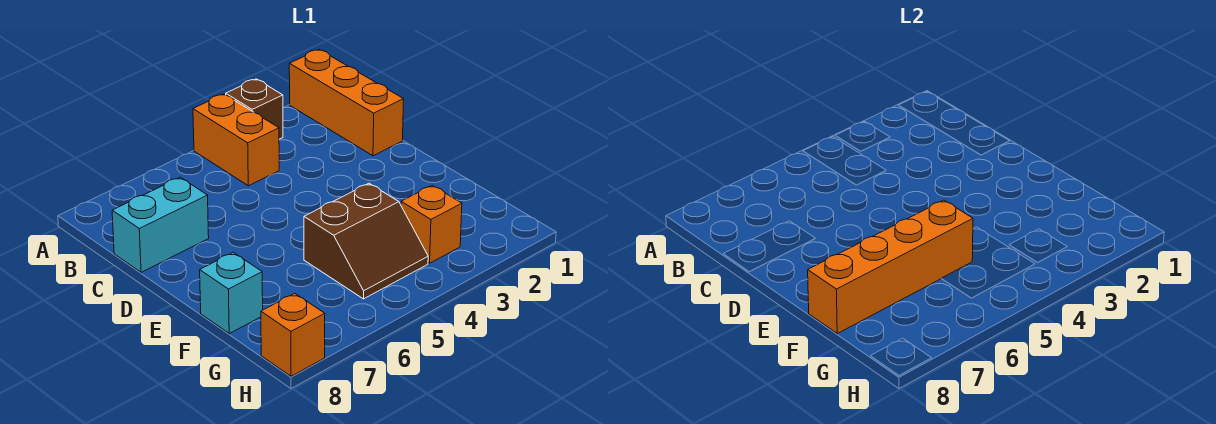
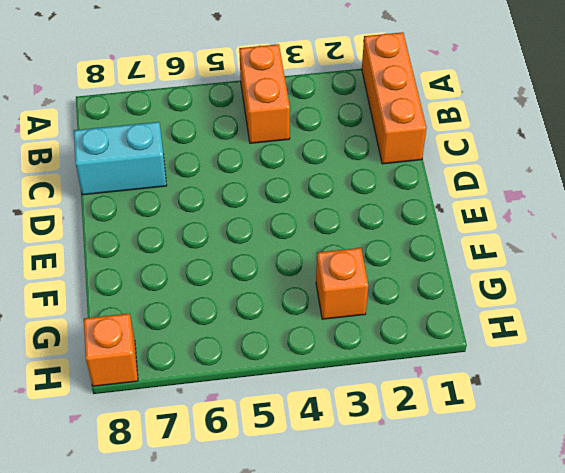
none -> brown 1x1 brick [226,79,283,139]
none -> brown 2x2 slope [304,183,428,299]

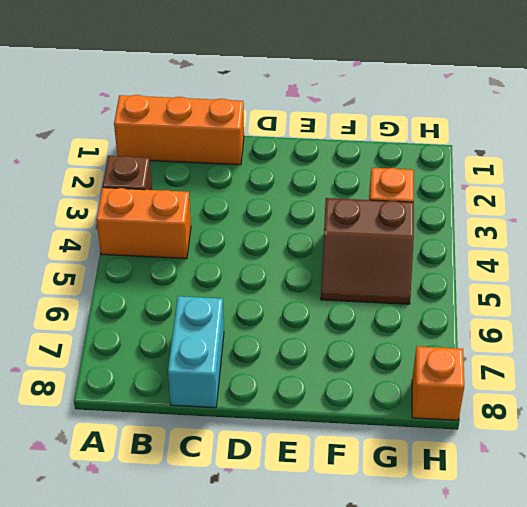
brown 2x2 slope [321,198,414,304] -> brown 2x2 slope turned to [304,183,428,299]
none -> cyan 1x1 brick [200,252,263,333]
none -> orange 1x4 brick [808,200,973,333]

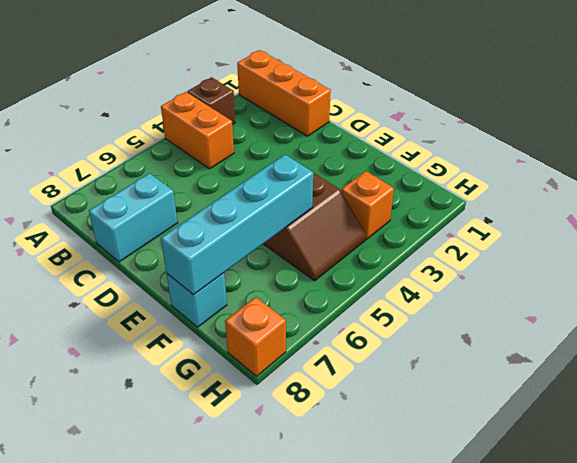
cyan 1x4 brick [161,155,313,295] -> orange 1x4 brick [808,200,973,333]

